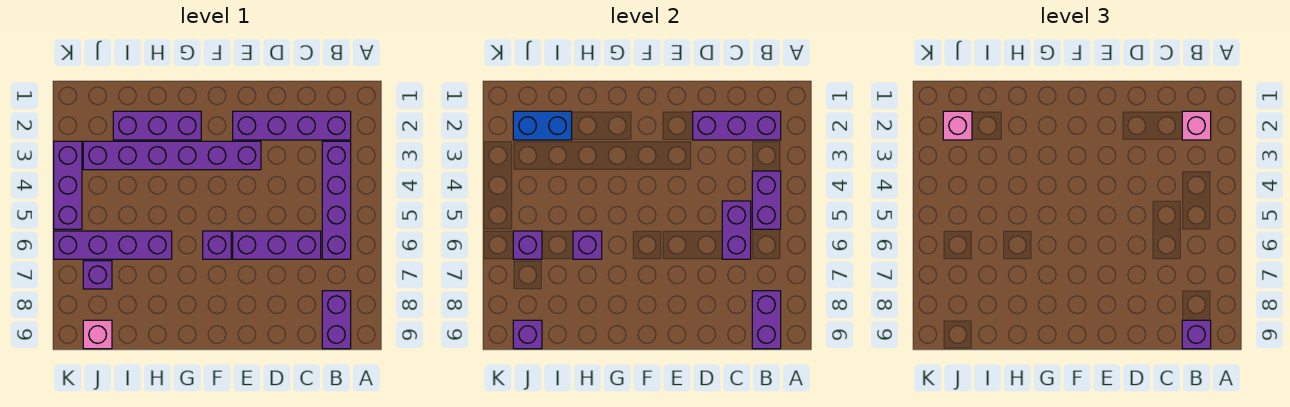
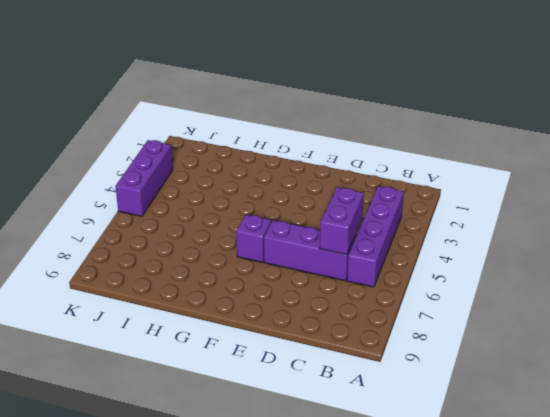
none -> purple 1x4 brick [233,111,351,140]
none -> purple 1x2 brick [322,291,351,349]
none -> purple 1x6 brick [83,141,261,170]

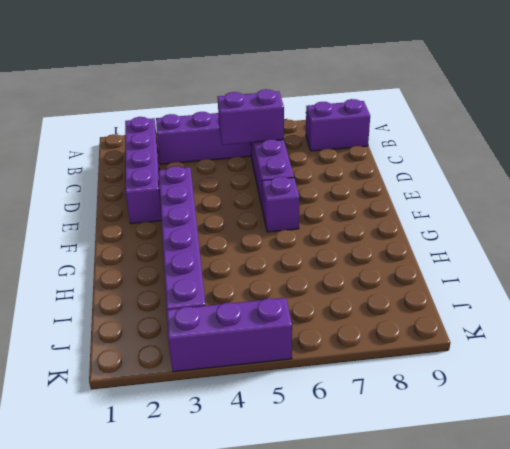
none -> purple 1x3 brick [113,111,201,140]
none -> purple 1x4 brick [54,231,172,259]
none -> purple 1x1 brick [83,261,112,289]

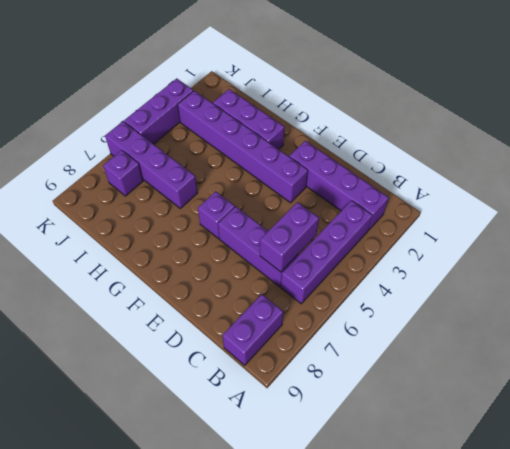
none -> pink 1x1 brick [83,320,112,349]
none -> purple 1x3 brick [693,111,781,140]
none -> purple 1x2 brick [752,171,781,229]

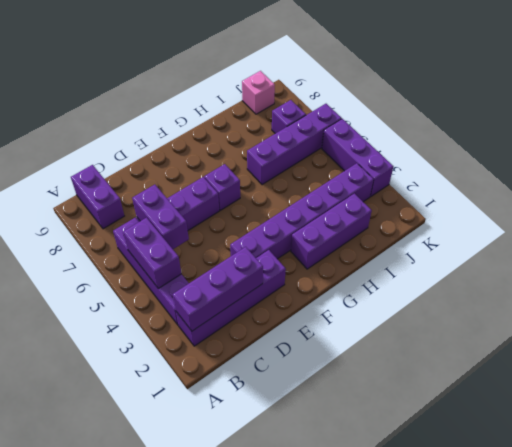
none -> purple 1x2 brick [752,291,781,349]
none -> purple 1x1 brick [573,231,602,259]
none -> blue 1x2 brick [513,111,572,140]

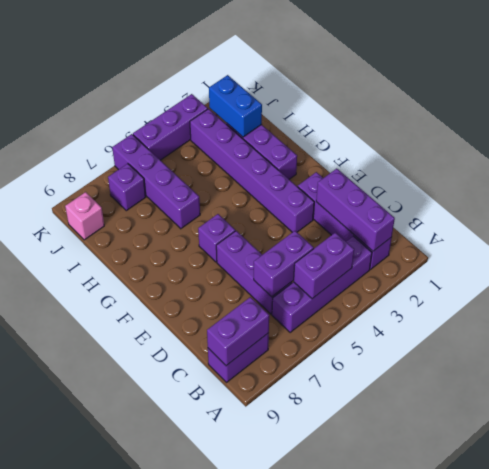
none -> purple 1x1 brick [573,231,602,259]
none -> purple 1x1 brick [513,231,542,259]
none -> purple 1x1 brick [513,320,542,349]

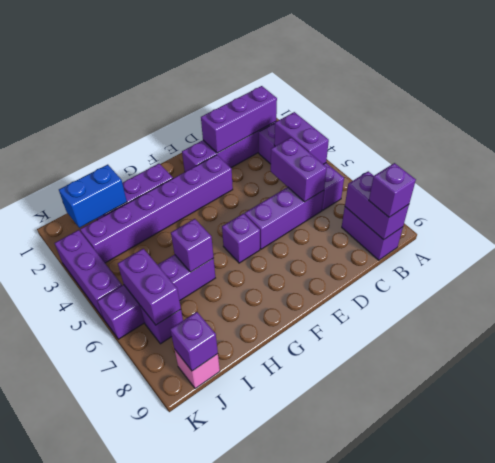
purple 1x2 brick [118,249,181,325] -> purple 1x1 brick [513,231,542,259]
none -> pink 1x1 brick [1182,111,1211,140]
none -> pink 1x1 brick [943,111,972,140]

